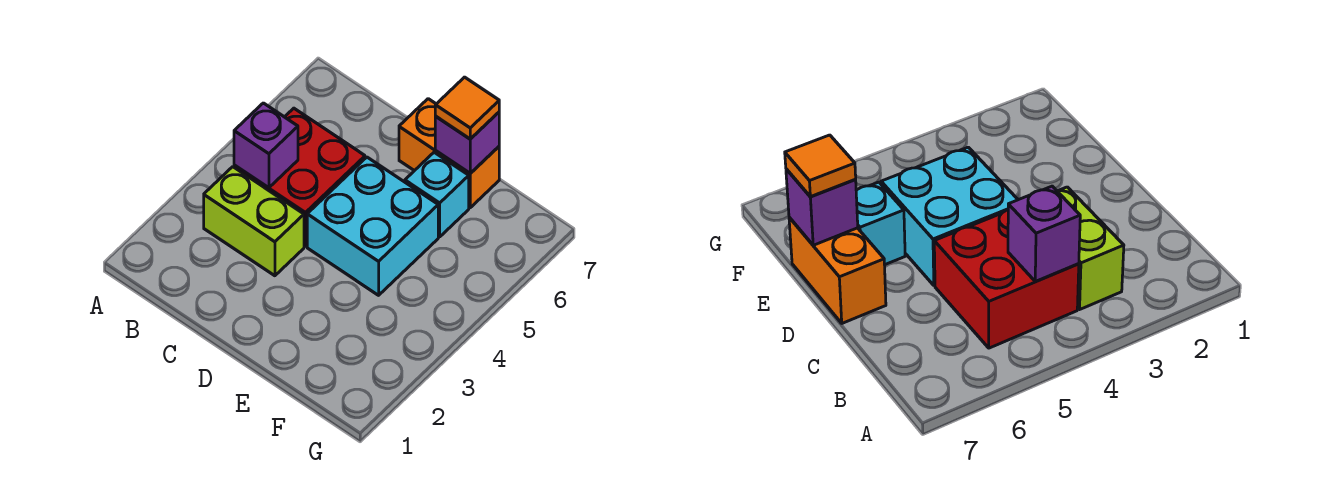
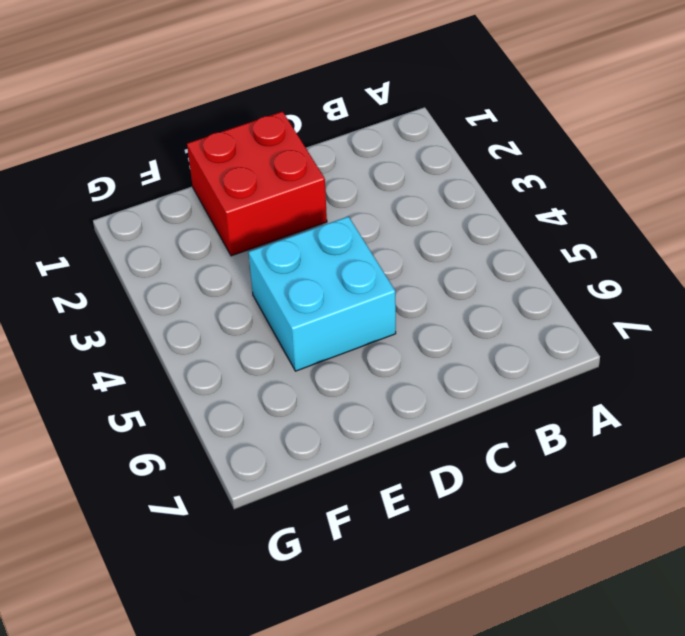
red 2x2 brick [187,111,327,256] -> red 2x2 brick moved to [234,108,365,246]
none -> lime 1x2 brick [204,167,304,276]
none -> orange 1x2 brick [399,99,499,208]

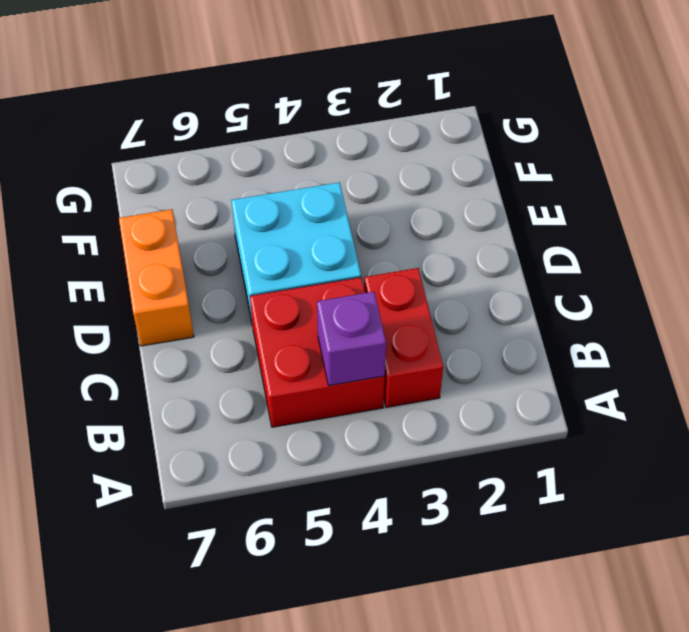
red 1x2 brick [364,268,443,407] -> lime 1x2 brick [204,167,304,276]
none -> cyan 1x1 brick [405,152,469,237]
none -> purple 1x1 brick [435,112,499,173]

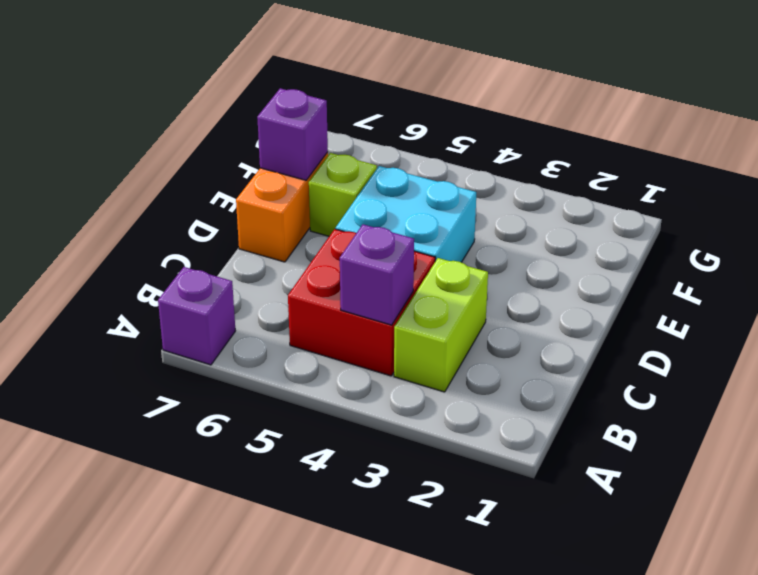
purple 1x1 brick [158,267,235,365] -> none
lime 1x1 brick [309,153,377,236] -> cyan 1x1 brick [405,152,469,237]
none -> orange 1x1 tile [435,77,499,139]

